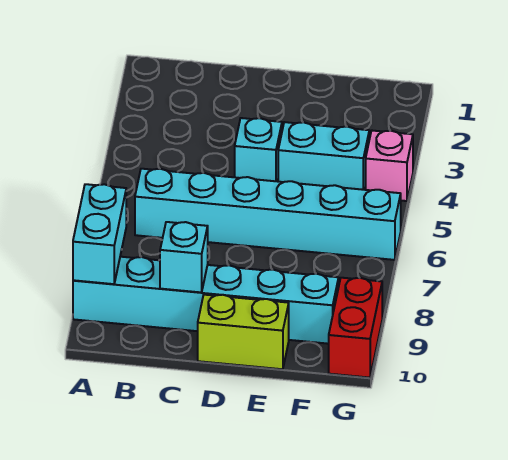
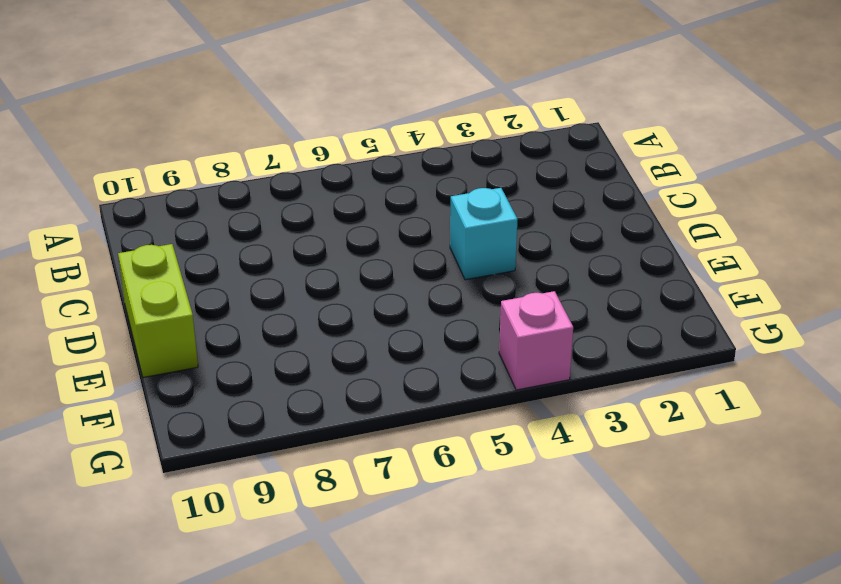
none -> cyan 1x6 brick [73,257,339,344]
none -> cyan 1x6 brick [135,169,401,260]

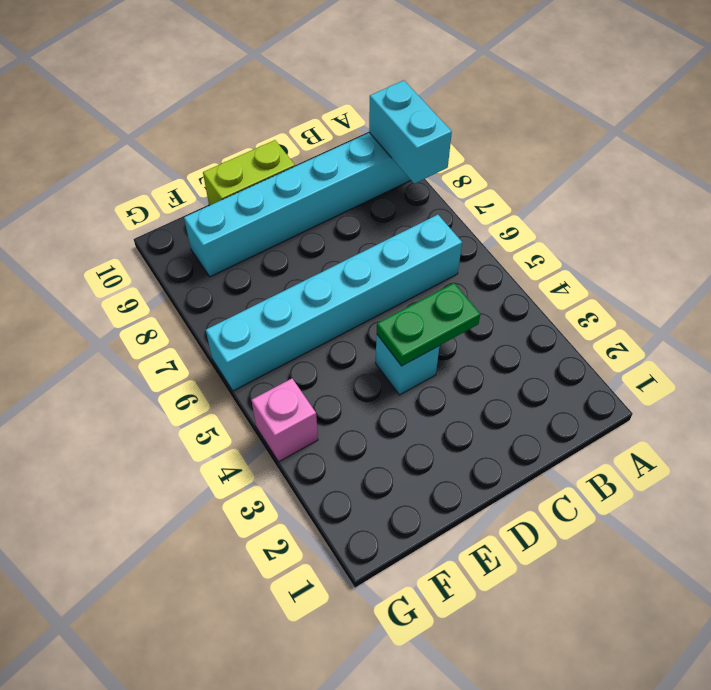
green 1x2 plate [377,283,480,366] -> none
none -> cyan 1x2 brick [278,122,369,190]
none -> red 1x2 brick [329,278,382,378]

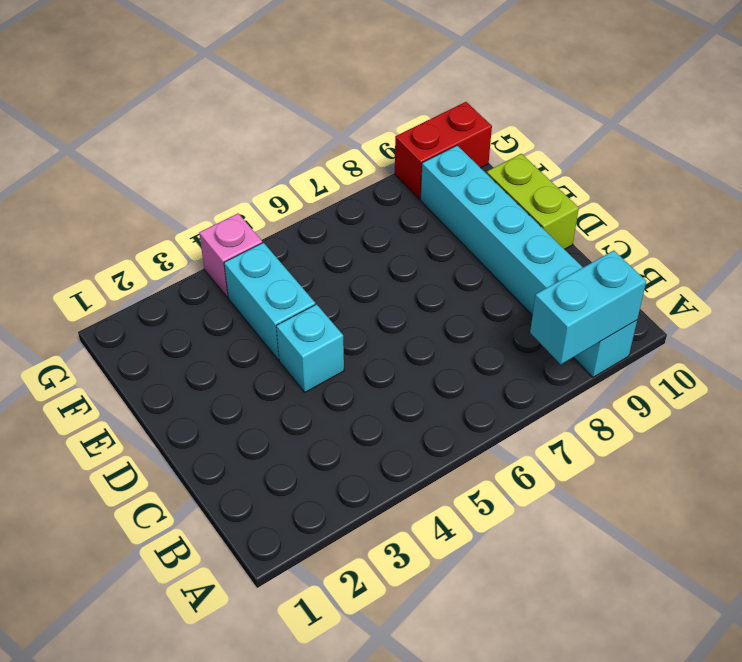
none -> cyan 1x6 brick [135,169,401,260]
none -> cyan 1x1 brick [160,222,208,292]

